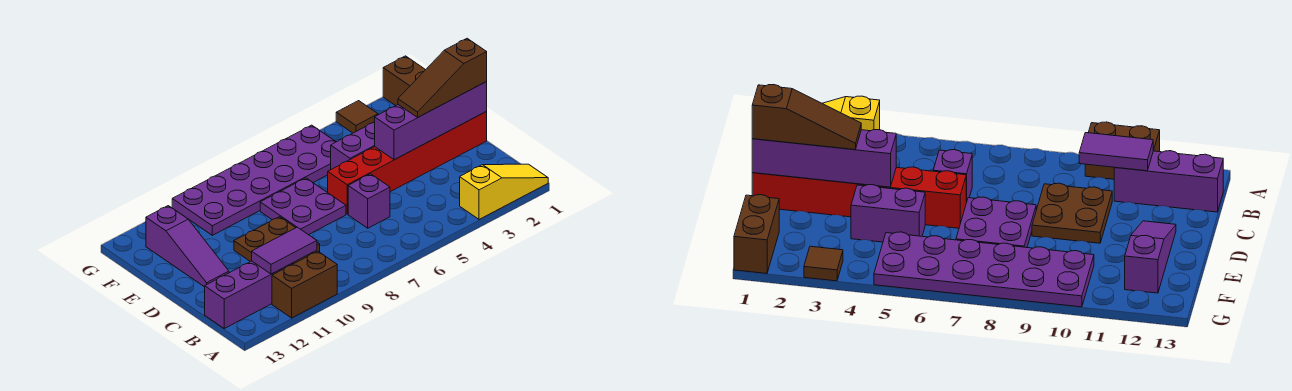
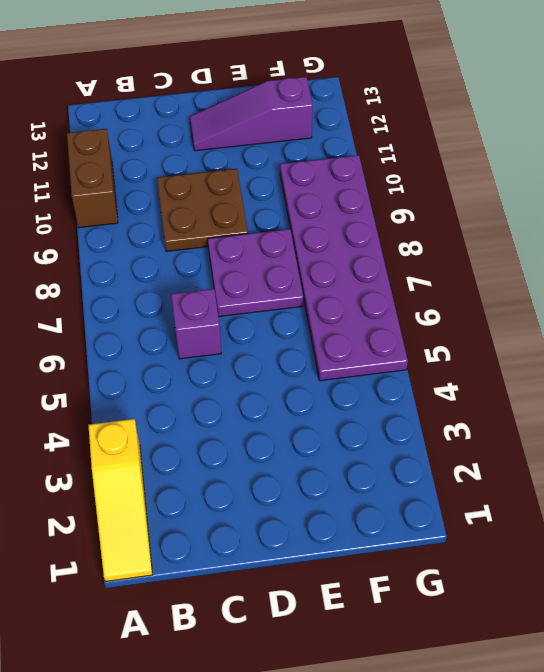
none -> purple 1x3 brick [205,261,293,328]
none -> red 1x6 brick [328,112,487,214]
none -> purple 1x2 brick [331,122,375,169]

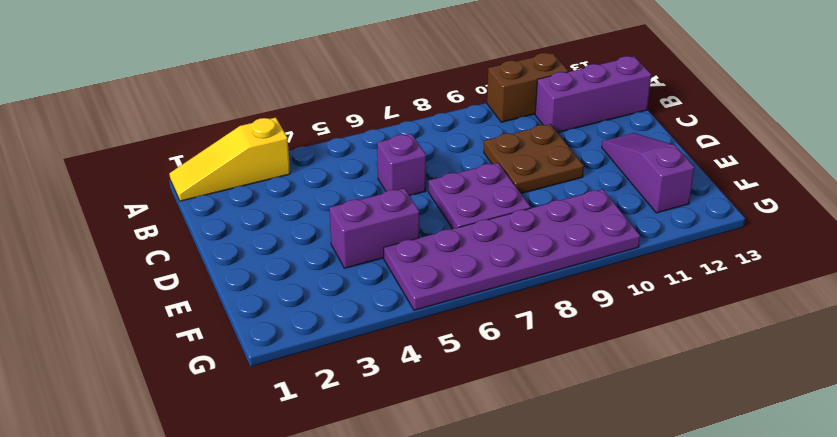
none -> red 1x6 brick [328,112,487,214]
none -> brown 1x2 brick [383,56,425,106]
none -> brown 1x1 tile [336,101,378,133]

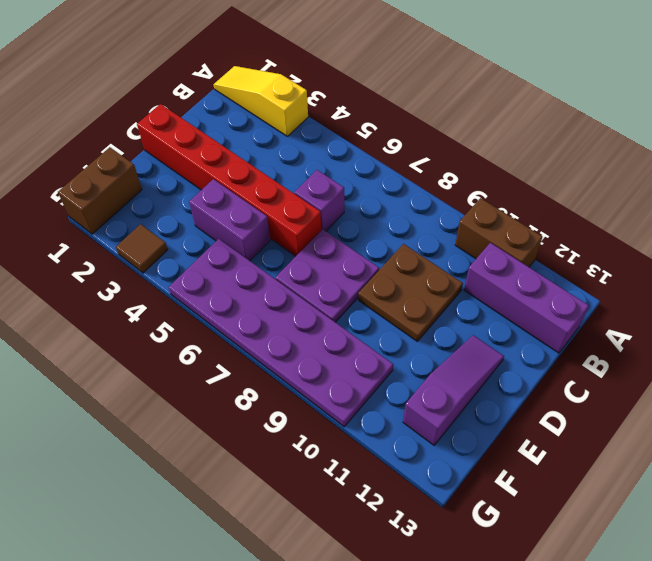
none -> purple 1x2 tile [252,227,317,274]
none -> purple 1x4 brick [375,82,487,160]
none -> brown 1x3 slope [398,38,487,117]

